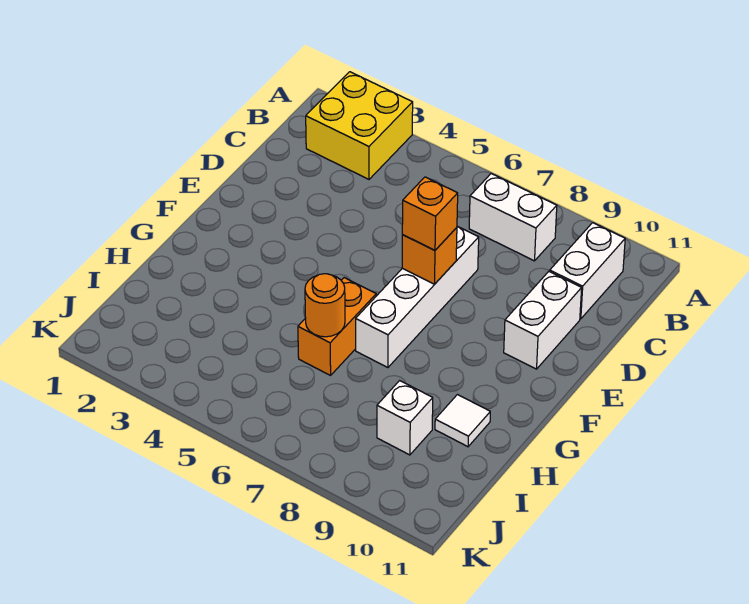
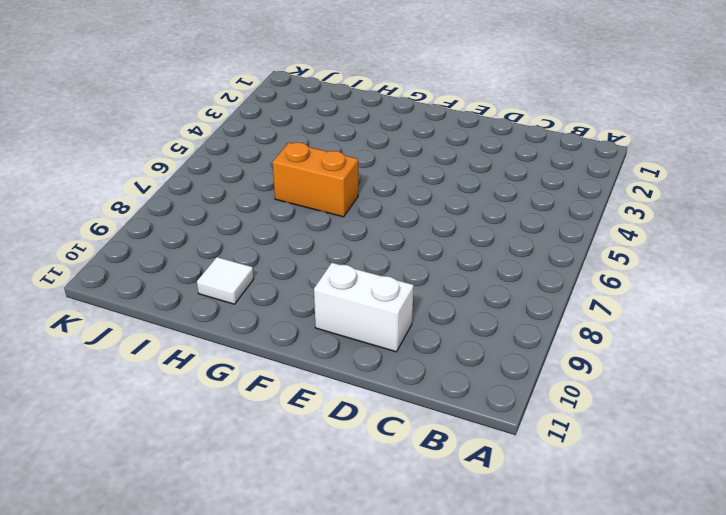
none -> yellow 2x2 brick [306,72,413,179]
none -> white 1x2 brick [469,174,557,261]

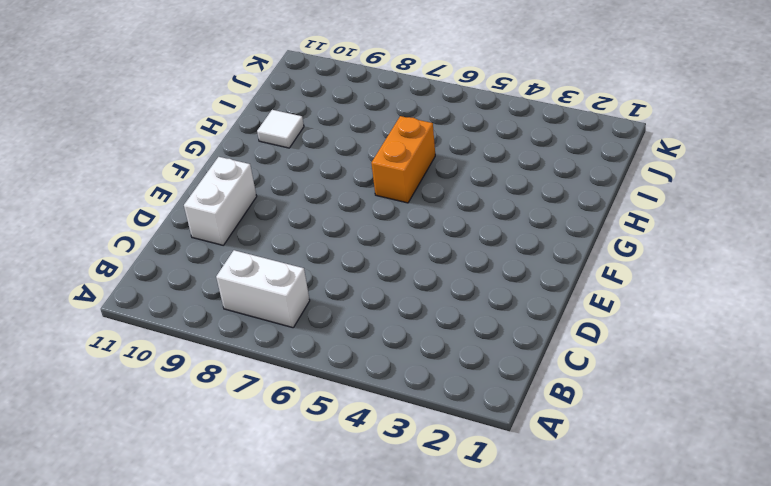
none -> yellow 2x2 brick [306,72,413,179]
none -> white 1x2 brick [550,223,625,319]

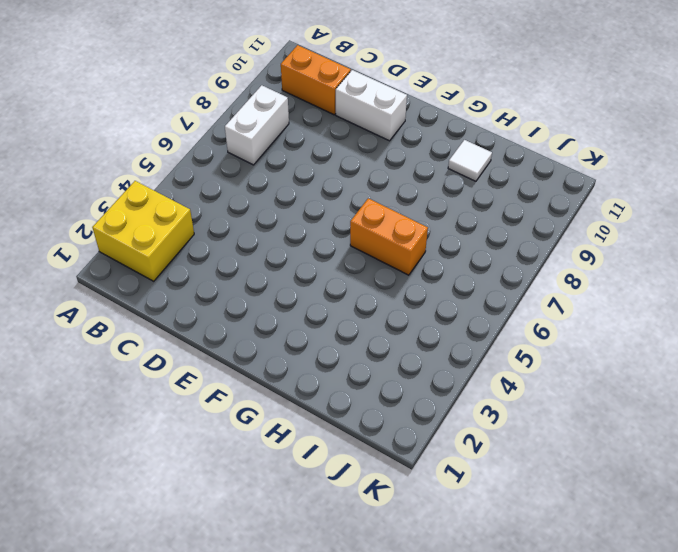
orange 1x2 brick [281,45,351,115] -> white 1x2 brick [550,223,625,319]
none -> white 1x4 brick [356,226,479,368]
none -> white 1x1 brick [377,381,433,455]

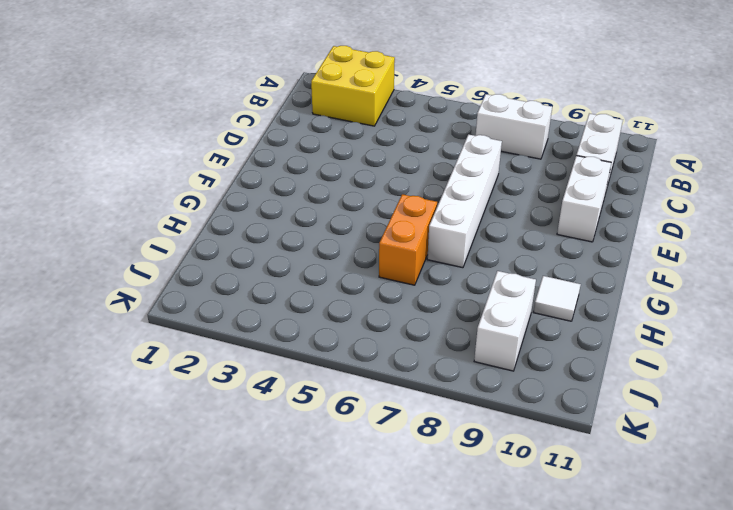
white 1x2 brick [474,271,536,371] -> white 1x1 brick [377,381,433,455]
none -> orange 1x1 brick [402,228,457,284]
none -> orange 1x1 round brick [305,274,345,337]

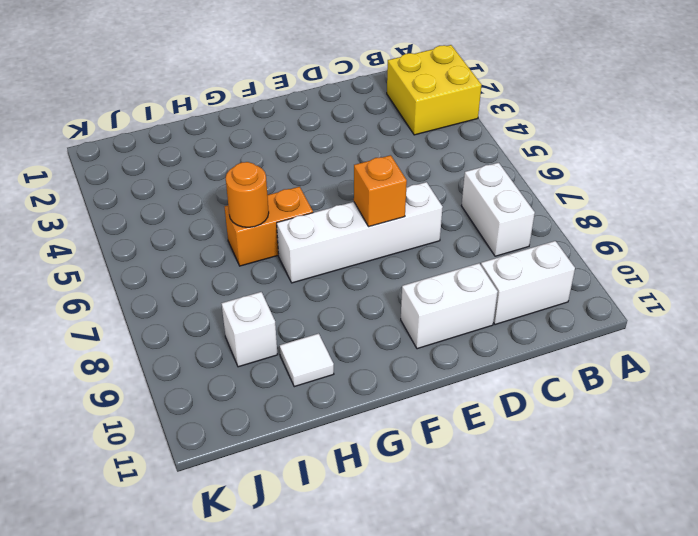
none -> orange 1x1 brick [402,177,458,250]

